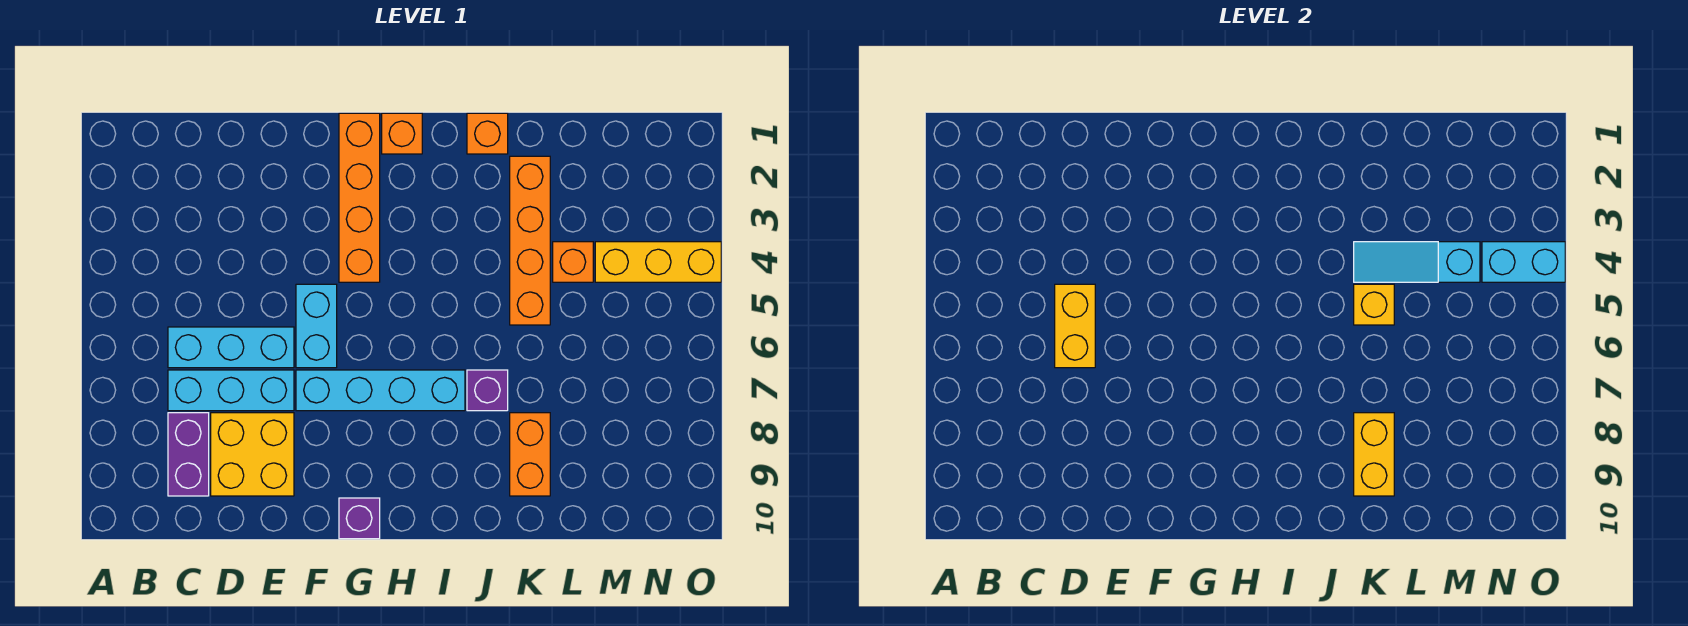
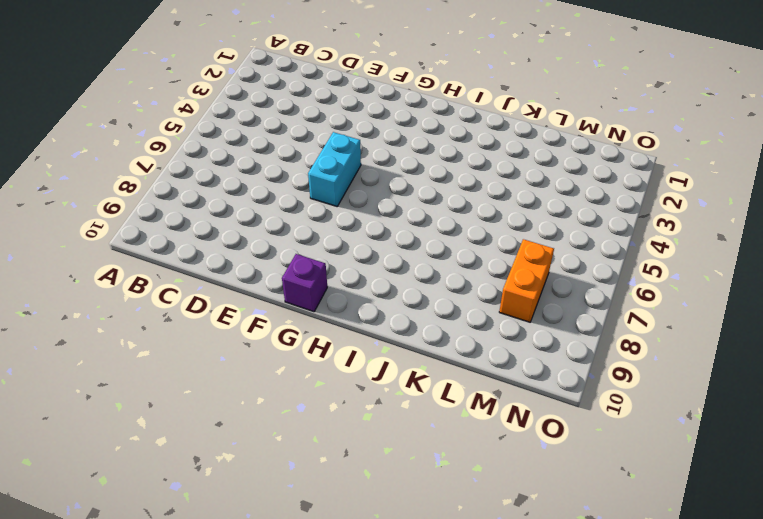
orange 1x2 brick [499,239,554,322] -> orange 1x2 brick moved to [510,413,550,496]
none -> cyan 1x3 brick [168,327,294,368]
none -> cyan 1x3 brick [168,370,294,411]
none -> purple 1x2 brick [168,413,209,496]

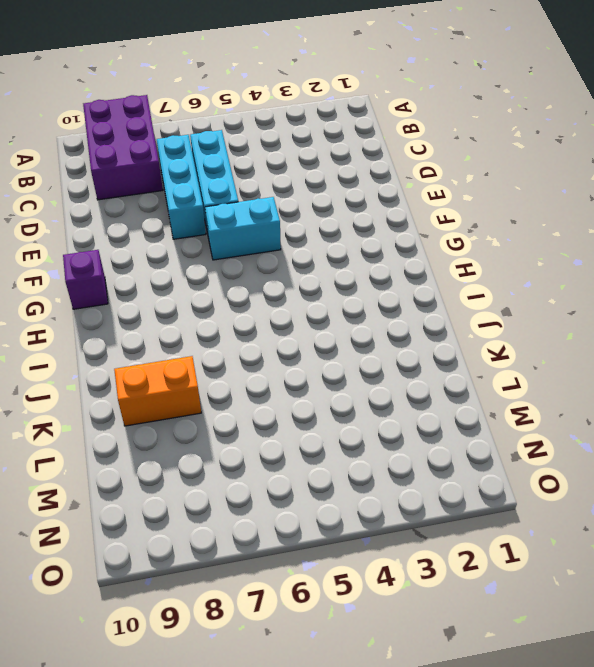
purple 2x3 brick [83,95,163,200] -> purple 1x2 brick [168,413,209,496]
none -> yellow 2x2 brick [211,413,294,496]
none -> cyan 1x4 brick [296,370,465,411]
none -> orange 1x4 brick [339,113,380,282]

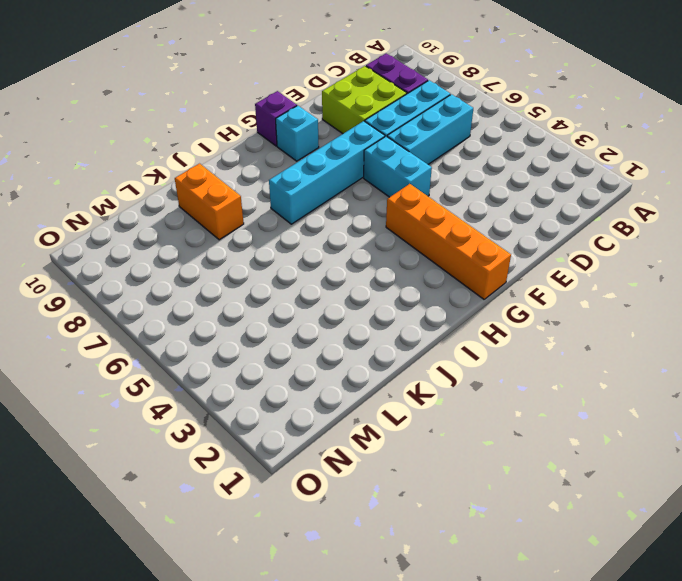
lime 2x2 brick [322,66,407,134] -> yellow 2x2 brick [211,413,294,496]
cyan 1x1 brick [276,106,319,161] -> none
none -> orange 1x1 brick [382,113,422,154]
none -> orange 1x1 brick [467,113,508,154]
none -> purple 1x1 brick [467,370,508,411]

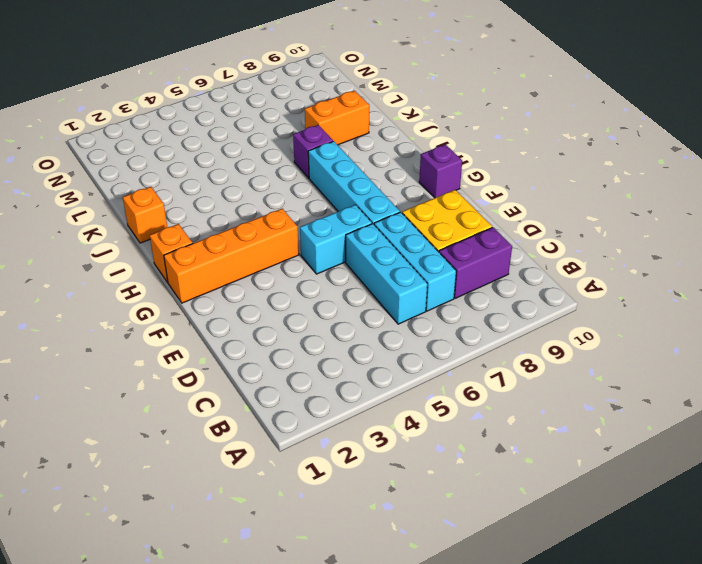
none -> orange 1x4 brick [510,156,550,325]
none -> orange 1x1 brick [553,242,593,282]
none -> yellow 1x3 brick [595,242,721,282]

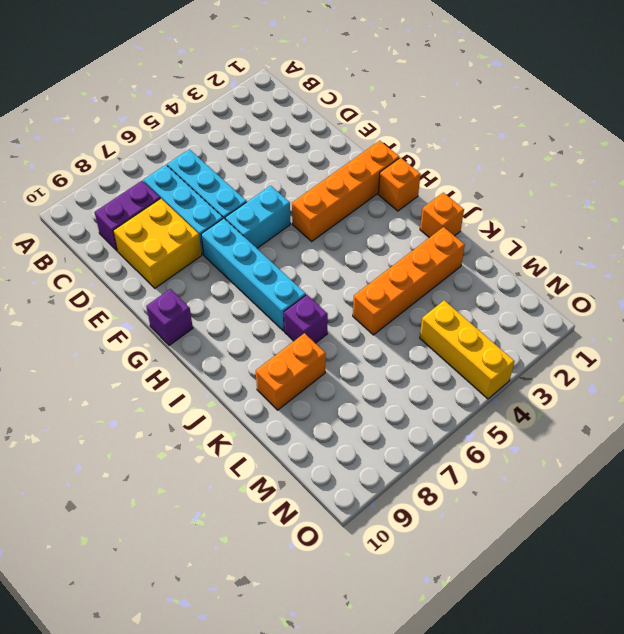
none -> orange 1x1 brick [553,242,593,282]
none -> yellow 1x2 brick [1055,284,1095,368]
none -> cyan 1x3 slope [1354,242,1480,282]

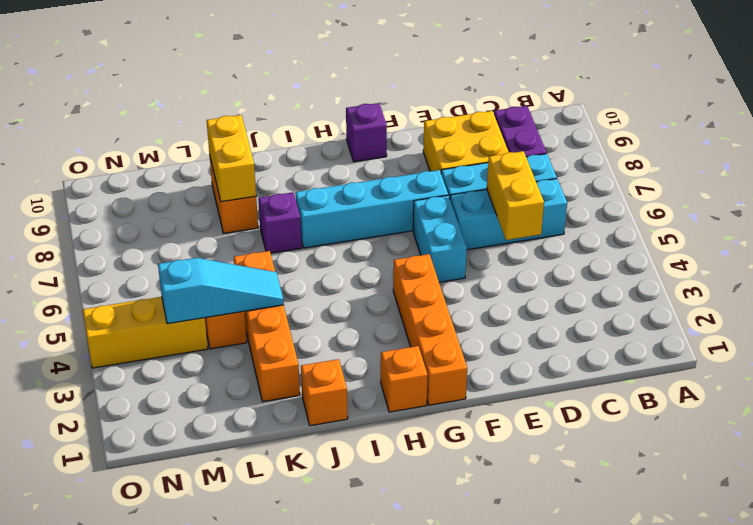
none -> yellow 1x1 brick [1354,284,1394,325]
none -> cyan 1x2 brick [1482,242,1565,282]

